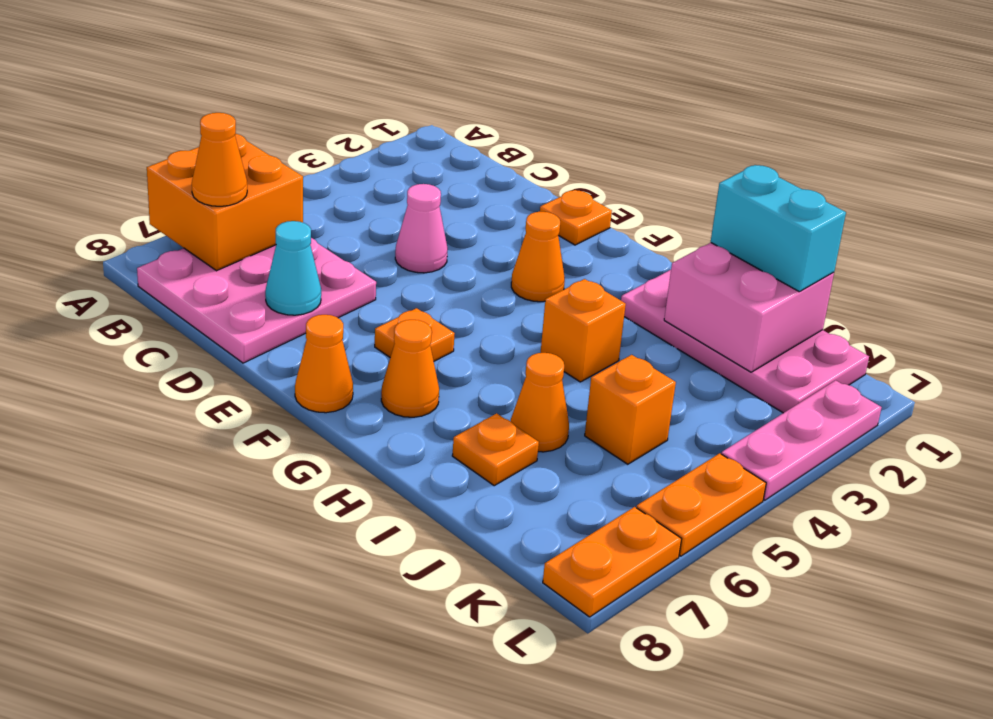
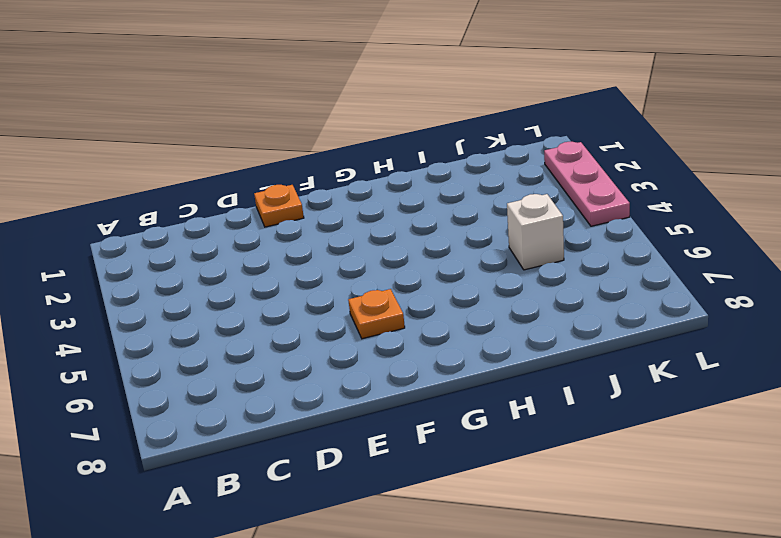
white 1x1 brick [507,194,564,270] -> orange 1x1 brick [585,355,676,464]
none -> pink 3x3 plate [137,238,376,363]
none -> pink 1x1 cone [395,184,448,273]
none -> orange 1x1 cone [511,212,565,302]

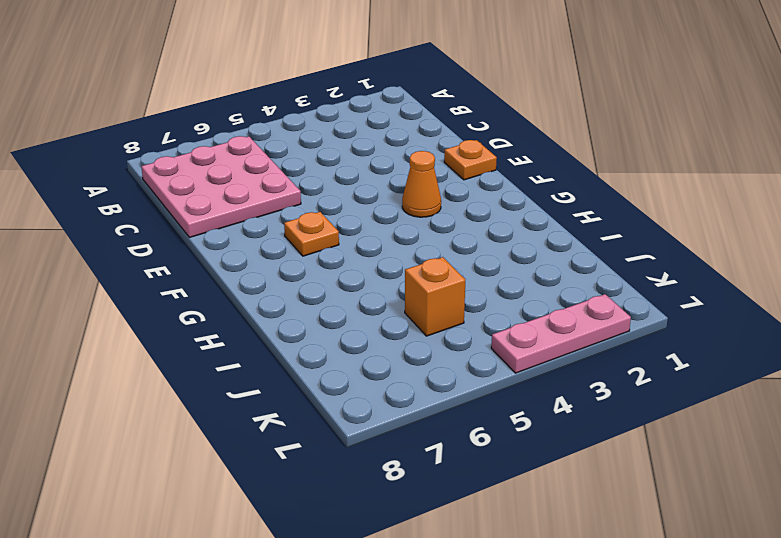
none -> pink 1x1 cone [395,184,448,273]
none -> orange 1x1 cone [295,315,353,413]
none -> orange 1x1 cone [381,320,439,417]

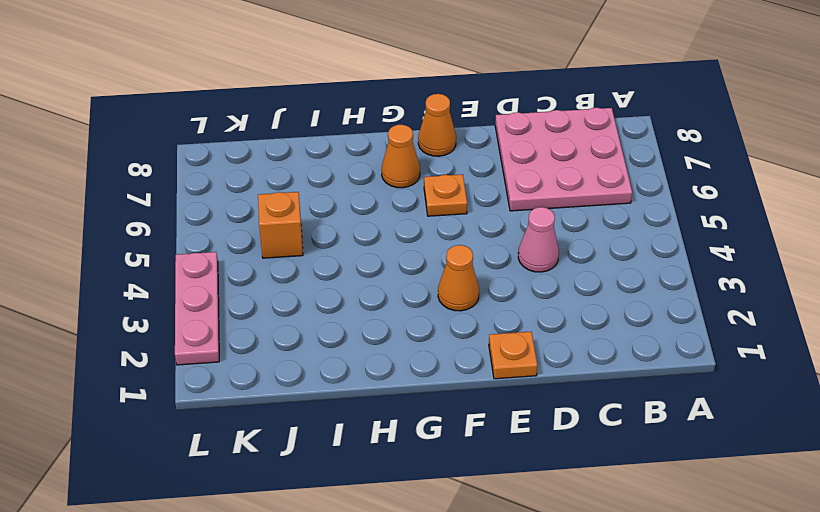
none -> pink 2x4 plate [621,270,869,413]
none -> orange 1x1 brick [541,279,626,382]
none -> orange 1x1 cone [511,353,569,452]

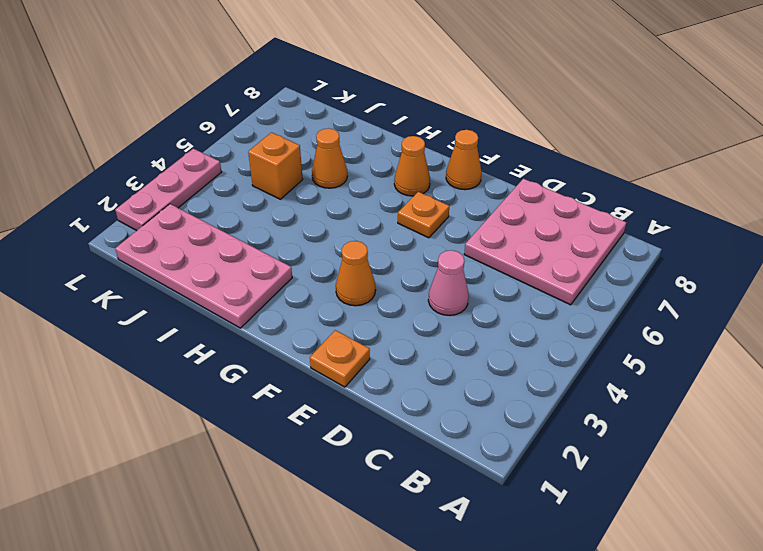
none -> orange 1x1 brick [541,279,626,382]
none -> orange 1x1 plate [452,413,539,486]
none -> orange 1x2 plate [636,453,766,556]

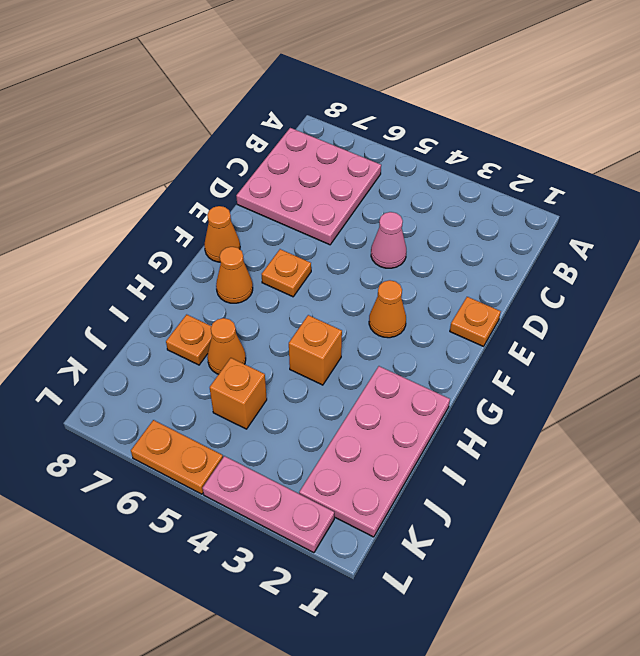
none -> orange 1x2 plate [543,507,682,617]
none -> orange 2x2 brick [147,134,303,271]
none -> cyan 1x1 cone [265,221,321,315]

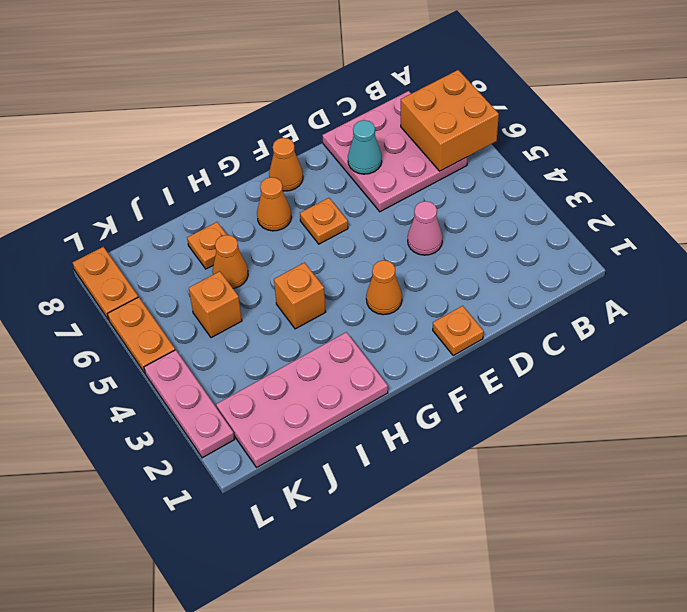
none -> pink 2x2 brick [664,243,834,372]
none -> orange 1x1 cone [192,113,247,206]
none -> cyan 1x2 brick [711,165,846,292]

